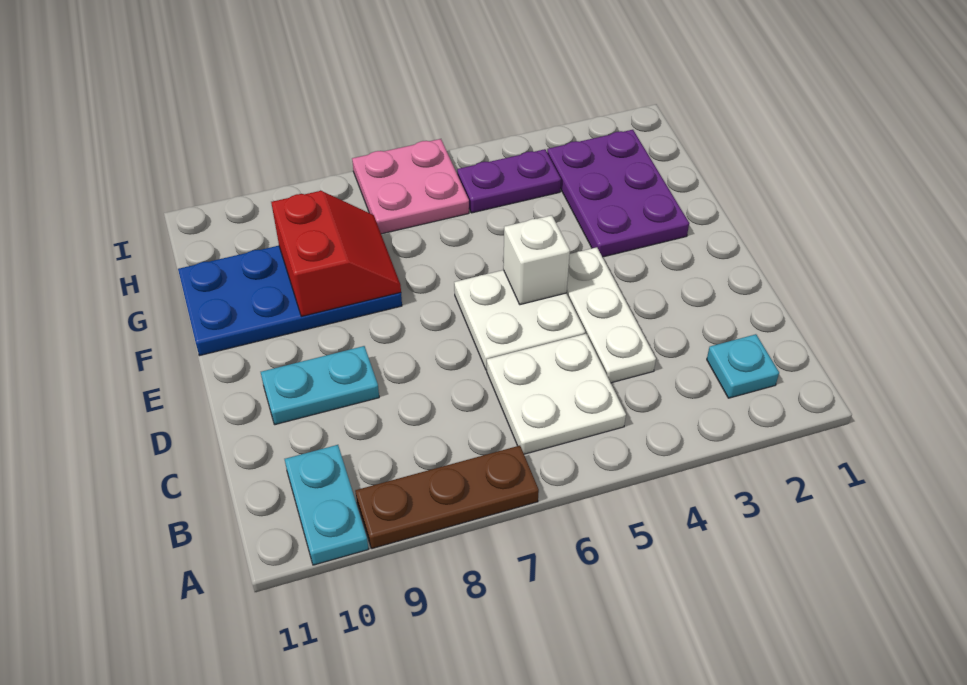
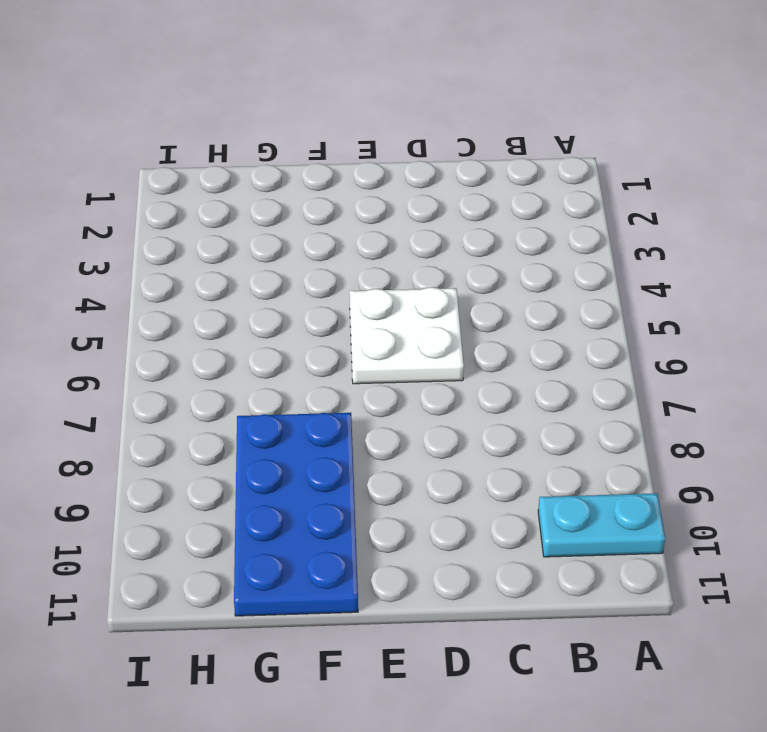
none -> brown 1x3 plate [355,446,539,549]
none -> cyan 1x1 plate [707,334,779,398]
none -> white 2x2 plate [487,334,626,454]

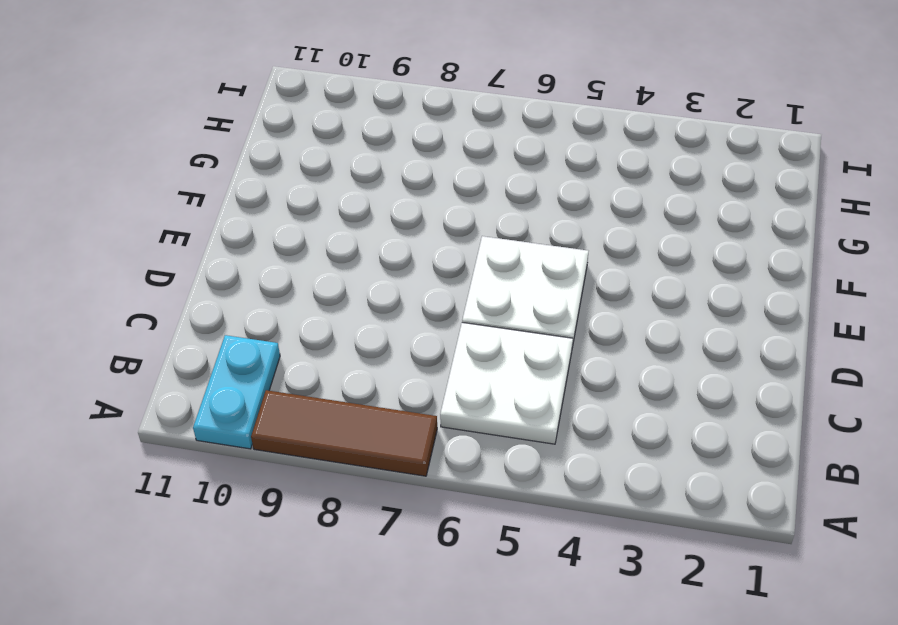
brown 1x3 tile [251,390,437,476] -> brown 1x3 plate [355,446,539,549]
none -> cyan 1x1 plate [707,334,779,398]
none -> white 1x3 plate [567,247,656,383]
none -> cyan 1x2 plate [261,346,379,425]

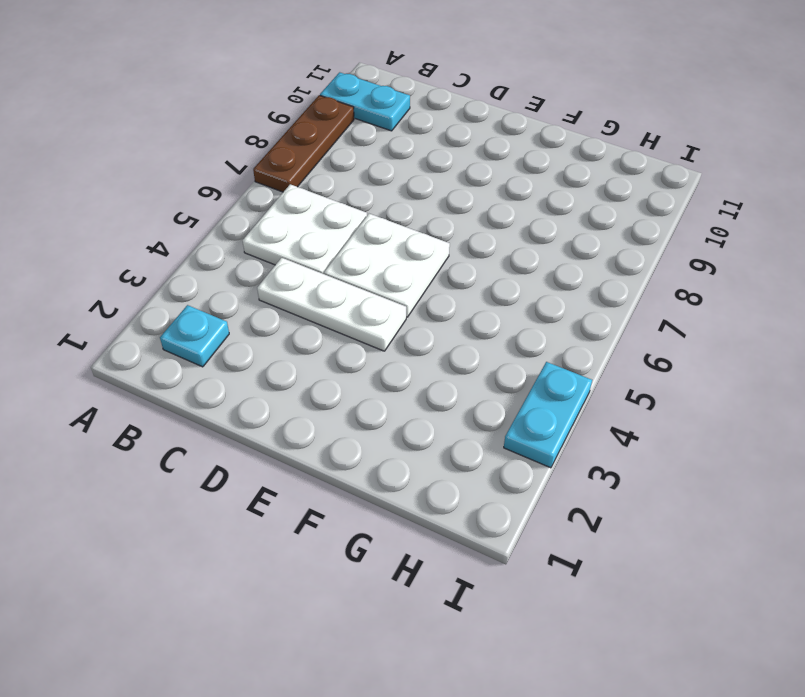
cyan 1x2 plate [504,362,592,468] -> cyan 1x2 plate moved to [261,346,379,425]
none -> purple 2x3 plate [547,130,689,257]
none -> blue 2x4 plate [178,246,402,356]
none -> purple 1x2 plate [457,149,561,213]

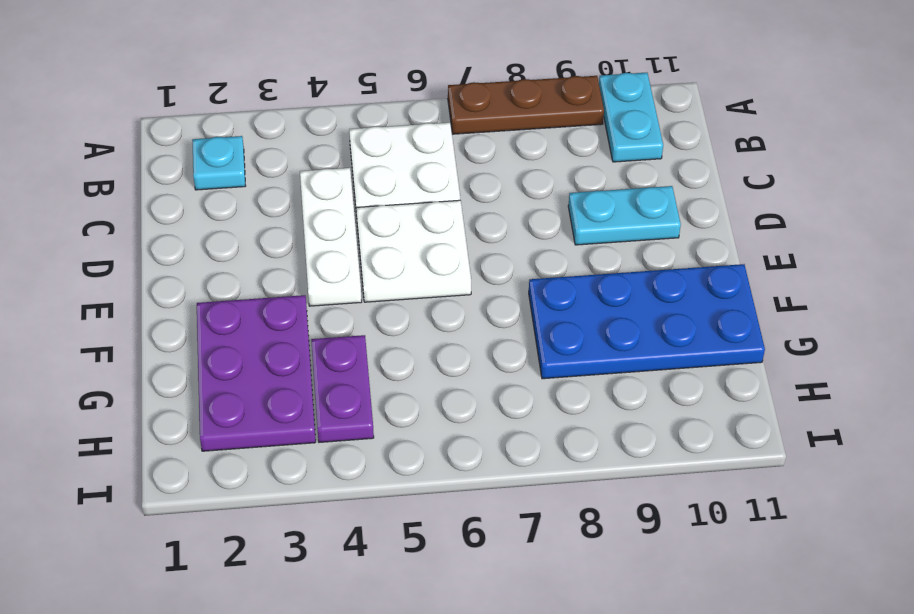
purple 1x2 plate [311,335,374,442] -> purple 1x2 plate turned to [457,149,561,213]
none -> pink 2x2 plate [352,139,469,234]
none -> white 1x1 brick [503,215,570,305]
none -> red 2x2 slope [271,191,401,316]

